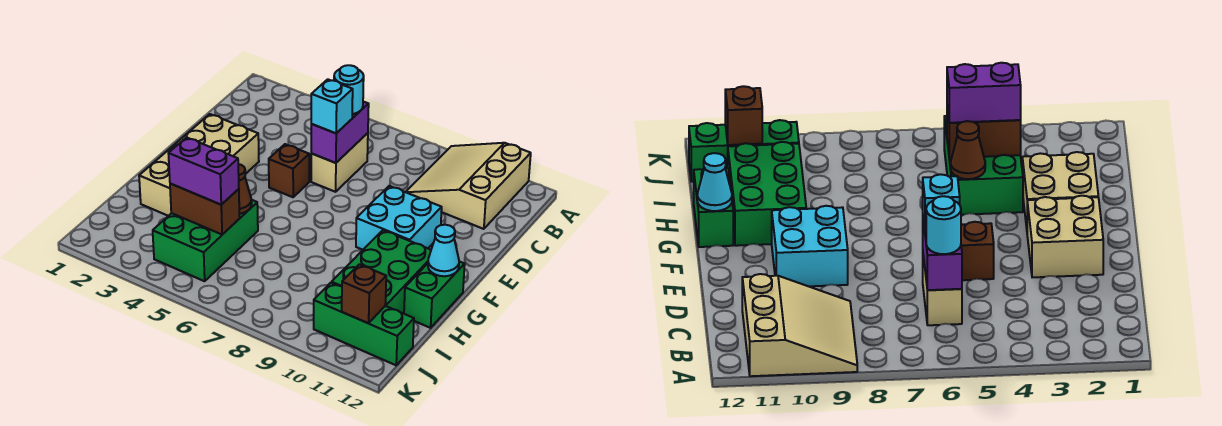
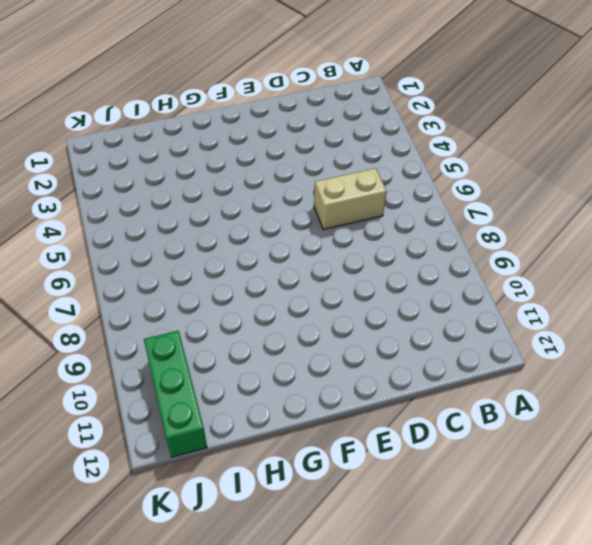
none -> tan 3x3 slope [406,143,531,229]
none -> tan 2x2 brick [176,114,259,174]
none -> brown 1x1 brick [269,144,309,197]

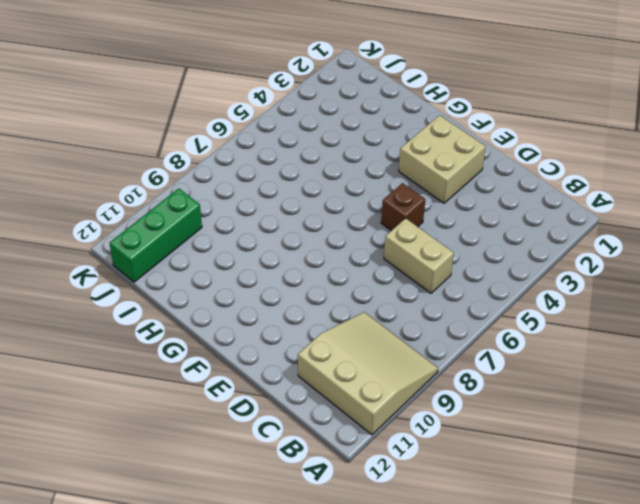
none -> cyan 2x2 brick [356,186,442,250]
none -> tan 2x2 brick [139,145,177,216]
none -> green 2x3 brick [332,230,431,314]

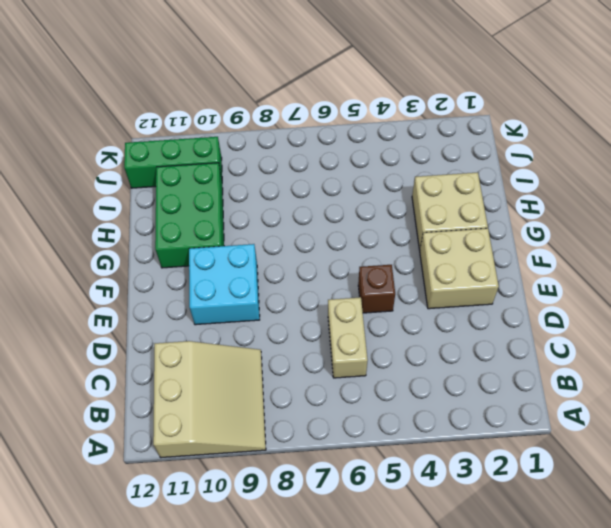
none -> green 1x2 brick [404,261,465,328]
none -> green 2x3 brick [153,200,258,281]
none -> purple 1x2 brick [311,102,369,163]

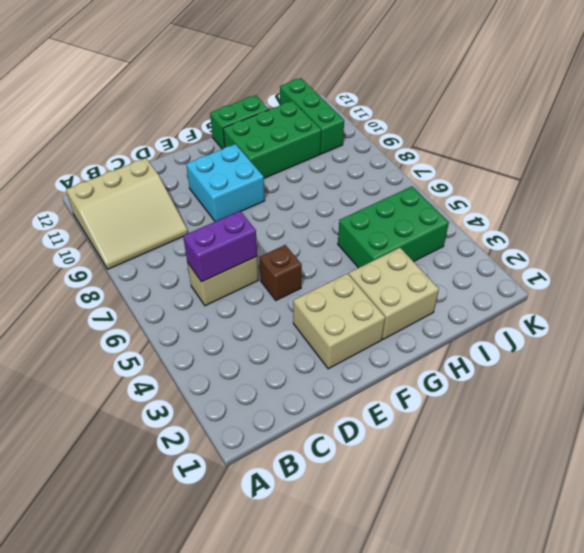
none -> cyan 1x1 cone [428,225,459,276]
none -> brown 1x1 cone [238,164,252,214]
none -> brown 1x2 brick [170,184,240,234]

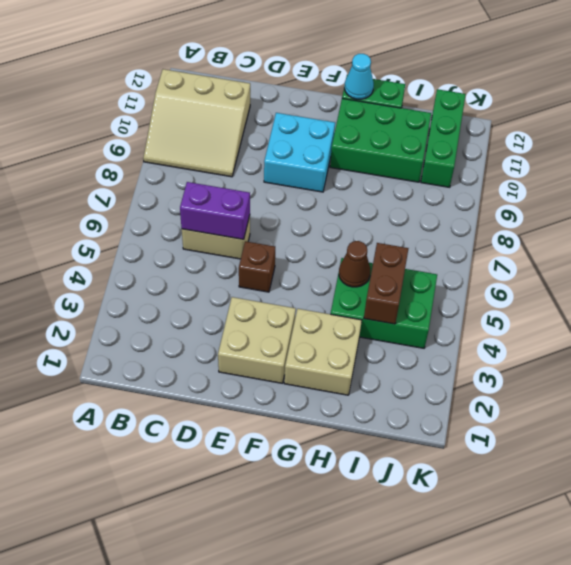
none -> brown 1x1 brick [342,264,386,323]
none -> cyan 1x1 round brick [334,65,364,114]
none -> cyan 1x1 brick [311,79,353,133]

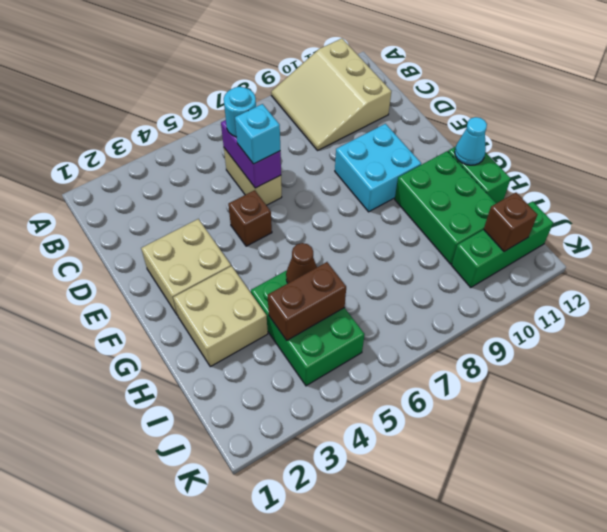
none -> purple 1x2 brick [168,137,239,205]

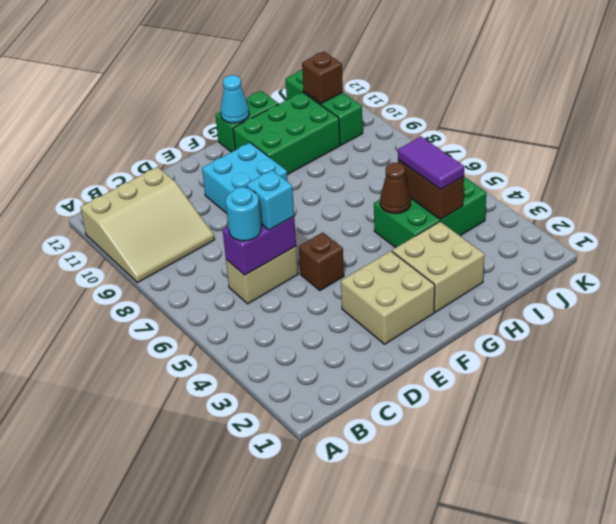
purple 1x2 tile [398,137,464,190] -> purple 1x2 brick [168,137,239,205]

